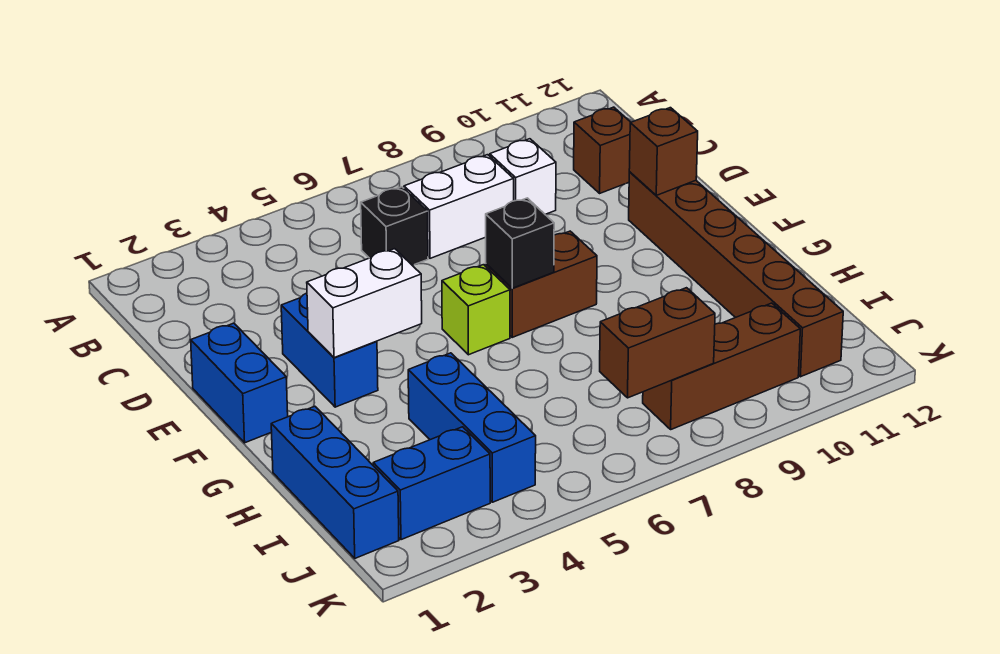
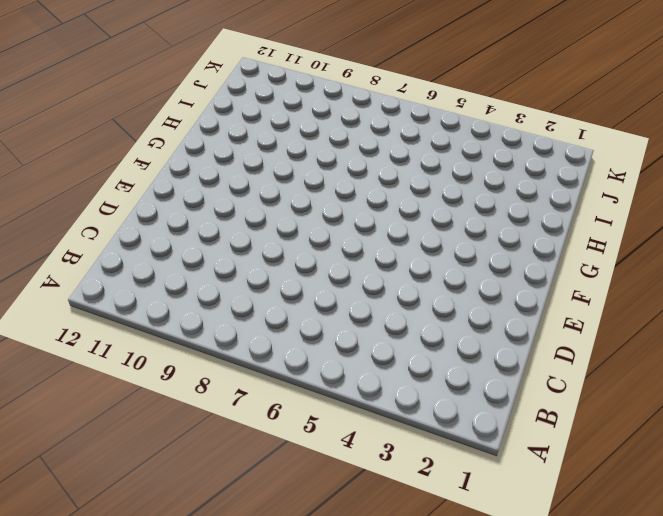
none -> black 1x1 brick [361,187,428,265]
none -> white 1x2 brick [404,155,514,258]
none -> white 1x1 brick [490,139,556,215]

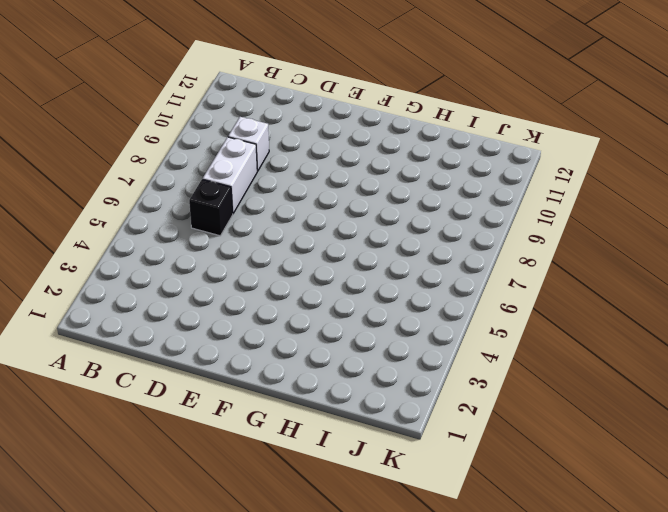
none -> brown 1x1 brick [574,107,631,193]
none -> blue 1x2 brick [191,323,288,443]
none -> blue 1x2 brick [281,293,378,407]

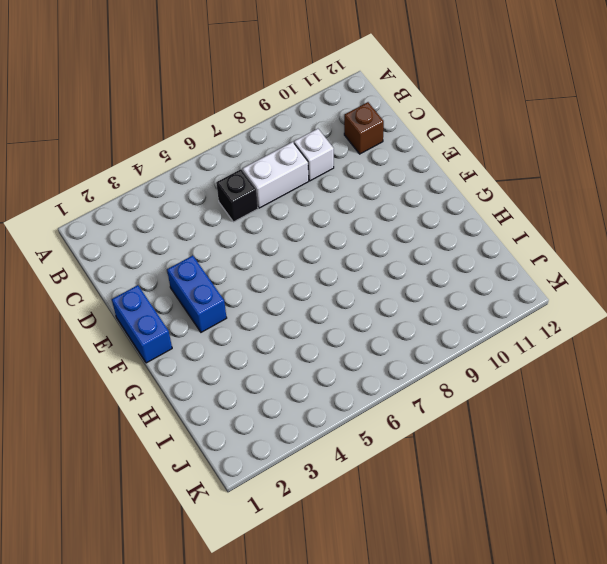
none -> brown 1x6 brick [629,172,843,377]
none -> lime 1x1 brick [442,265,510,355]
none -> brown 1x2 brick [486,231,597,337]

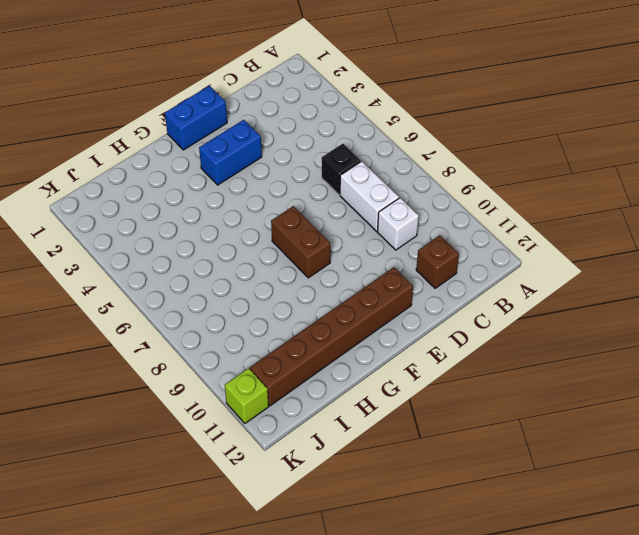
lime 1x1 brick [225,368,269,423] -> lime 1x1 brick moved to [442,265,510,355]
none -> blue 1x3 brick [271,406,399,558]
none -> blue 1x3 brick [408,353,536,502]
none -> blue 1x2 brick [373,427,490,540]

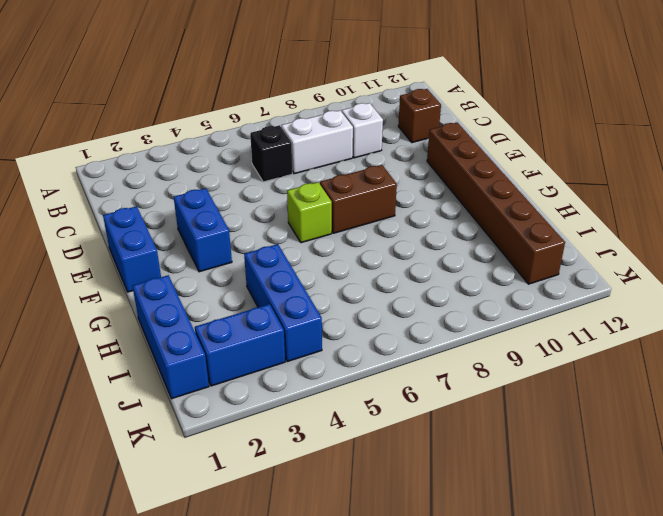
none -> brown 1x3 brick [643,303,800,429]
none -> brown 1x1 brick [629,108,698,195]
none -> white 1x2 brick [307,249,422,358]

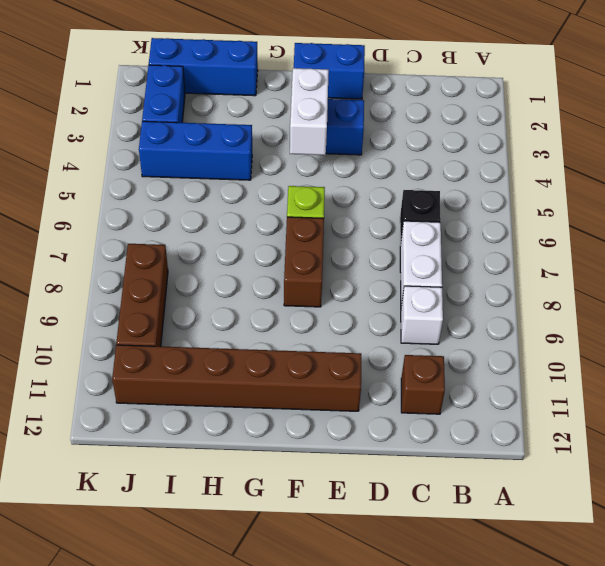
none -> brown 1x1 brick [629,108,698,195]
none -> black 1x1 brick [486,198,554,288]
none -> brown 1x2 brick [600,288,715,398]

